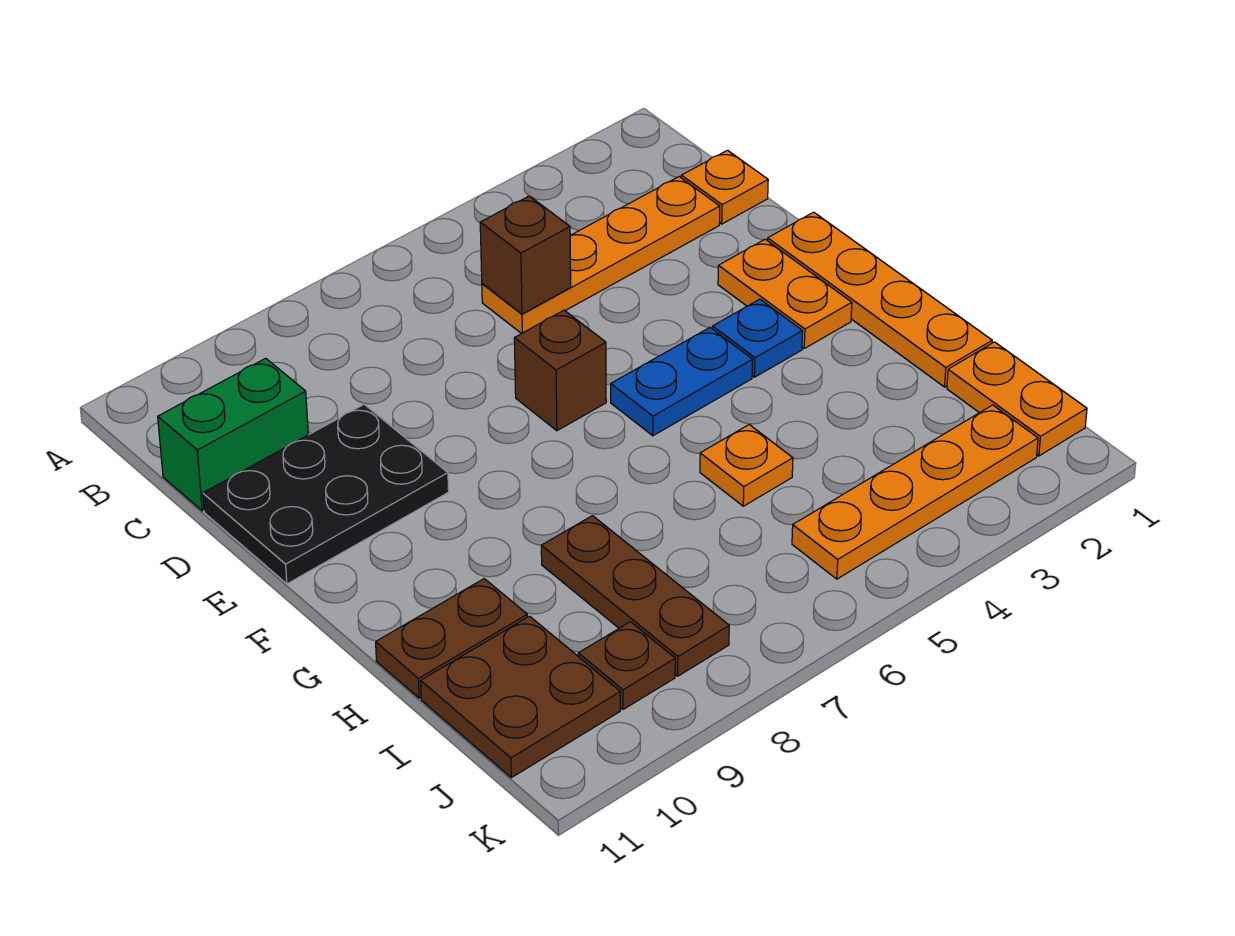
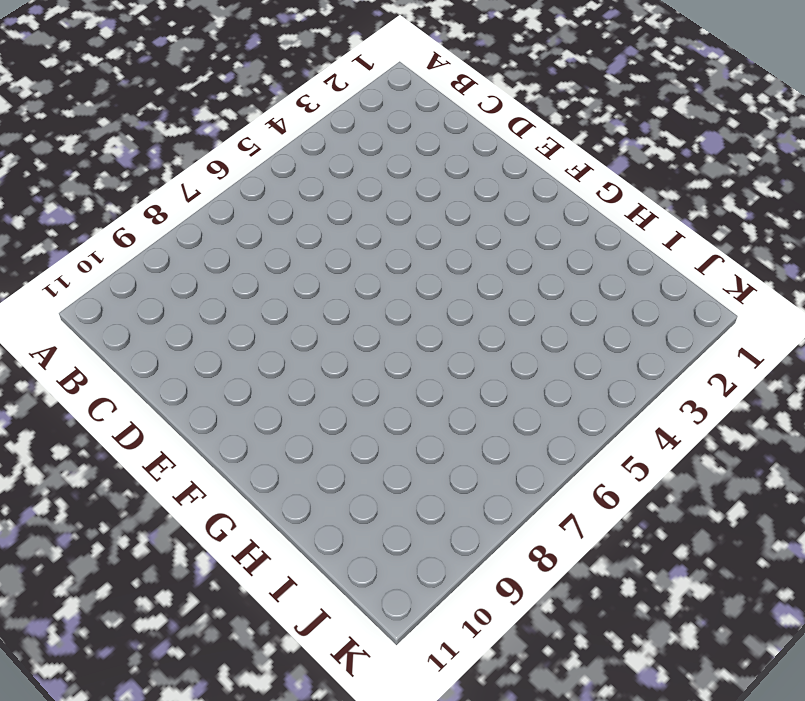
none -> orange 1x1 plate [681,150,768,224]
none -> orange 1x4 plate [482,177,720,334]
none -> green 1x2 brick [158,358,308,511]

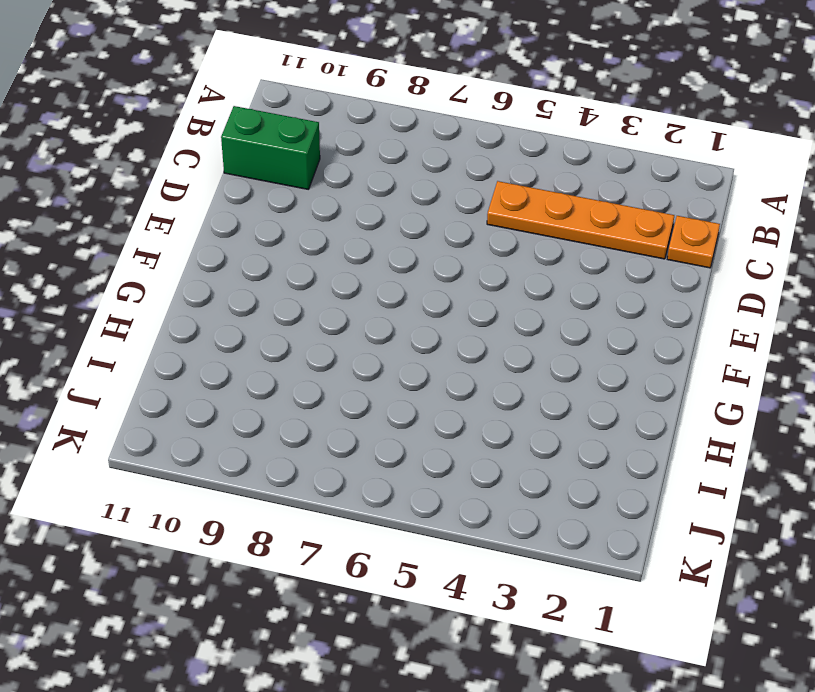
none -> black 2x3 plate [203,405,449,584]
none -> orange 1x4 plate [767,212,992,387]
none -> orange 1x2 plate [718,239,852,348]

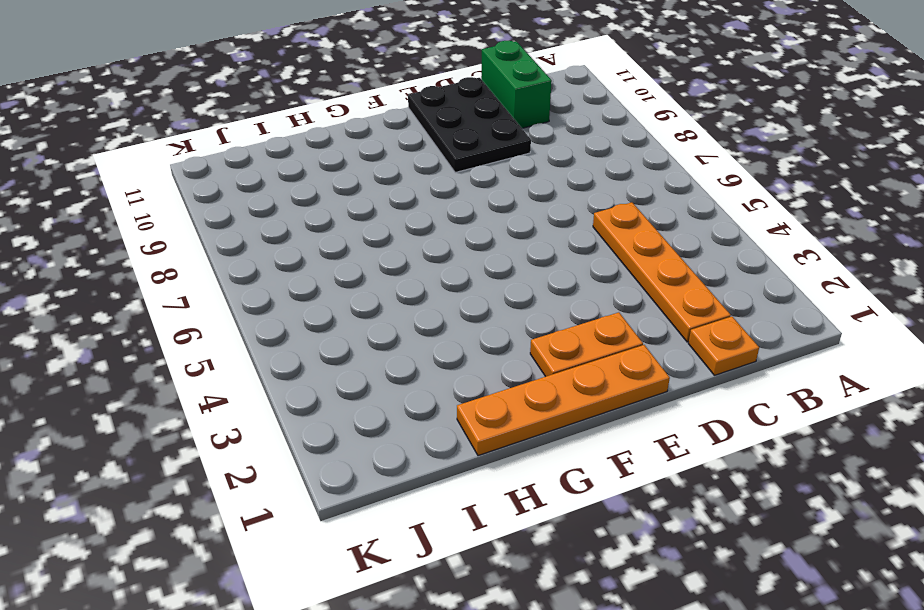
none -> brown 1x1 brick [514,310,606,431]
none -> blue 1x1 plate [713,299,803,377]
none -> blue 1x2 plate [611,328,753,436]

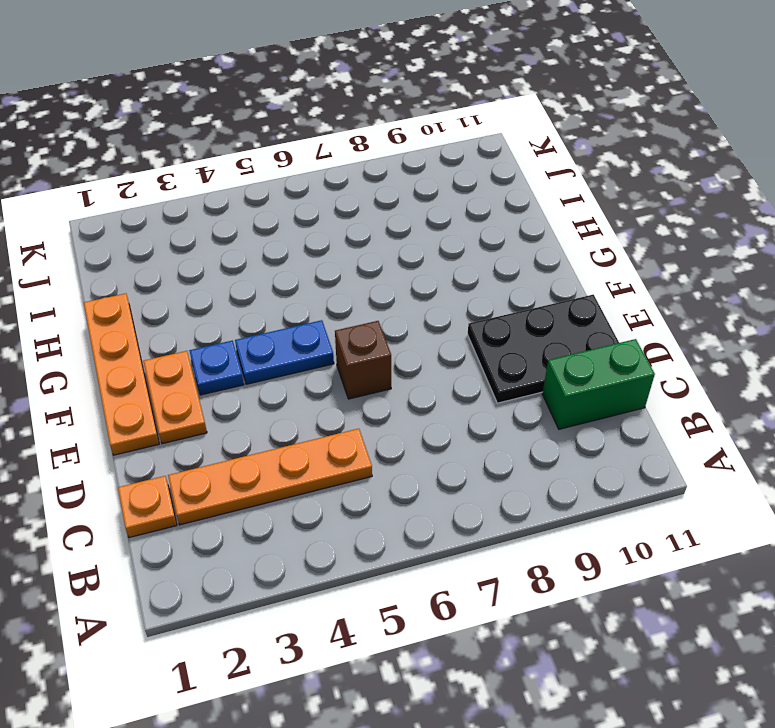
none -> orange 1x1 plate [700,425,793,506]
none -> brown 1x3 plate [541,516,729,676]
none -> brown 1x2 plate [376,579,527,698]

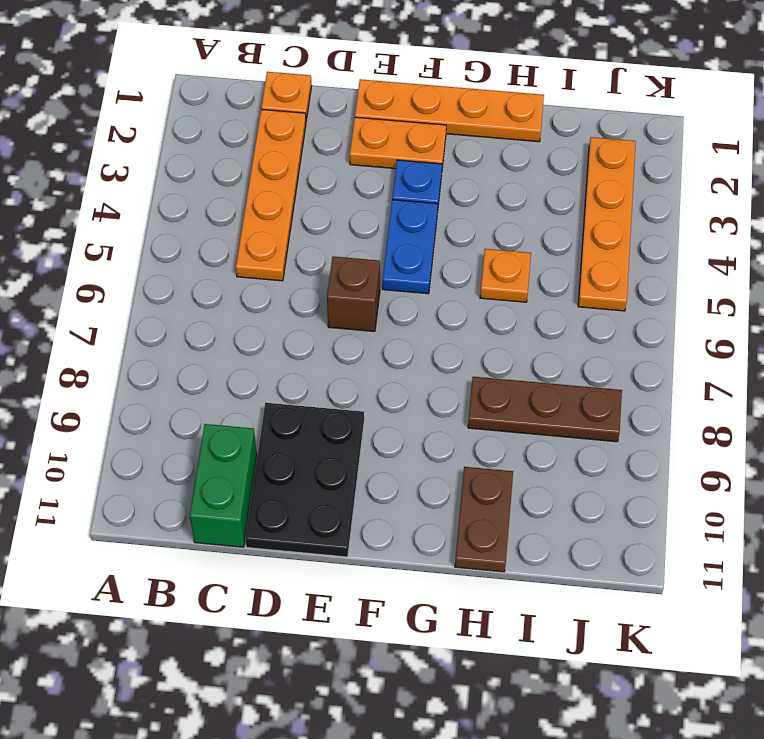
none -> orange 1x2 plate [947,342,1087,456]
none -> brown 2x2 plate [421,616,620,778]
none -> brown 1x1 plate [578,622,675,709]

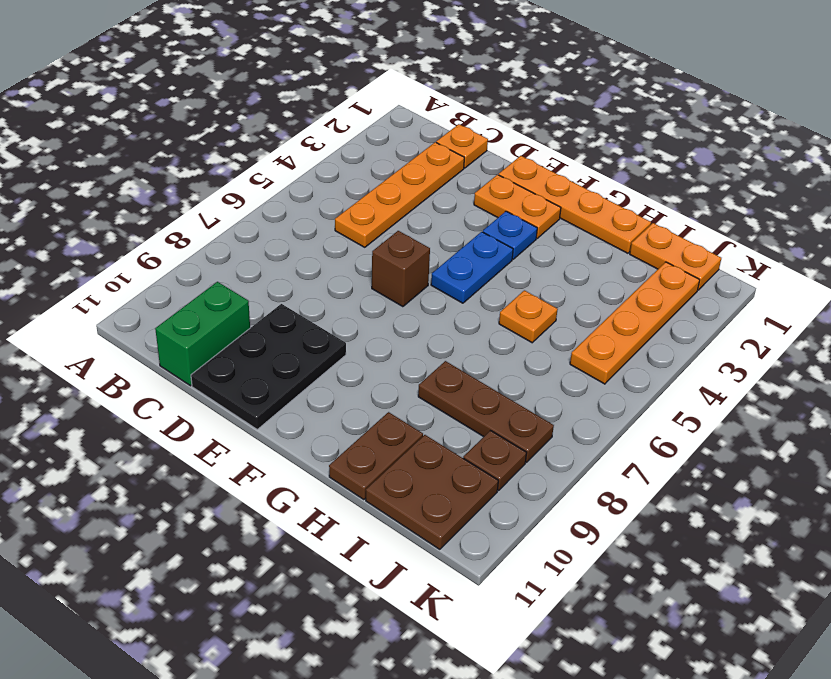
none -> brown 1x1 brick [480,196,571,314]

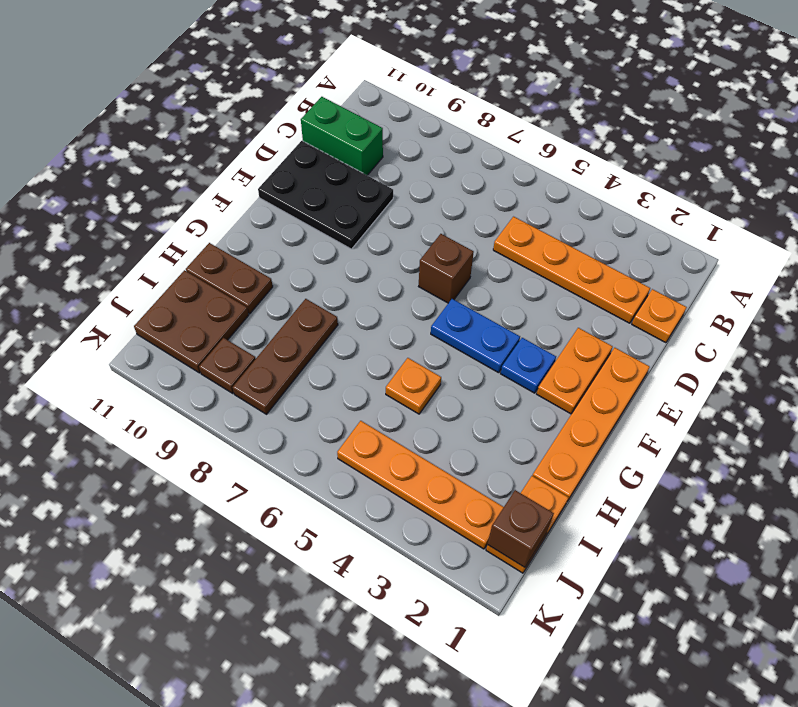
brown 1x1 brick [487,490,554,567] -> brown 1x1 brick moved to [480,196,571,314]

